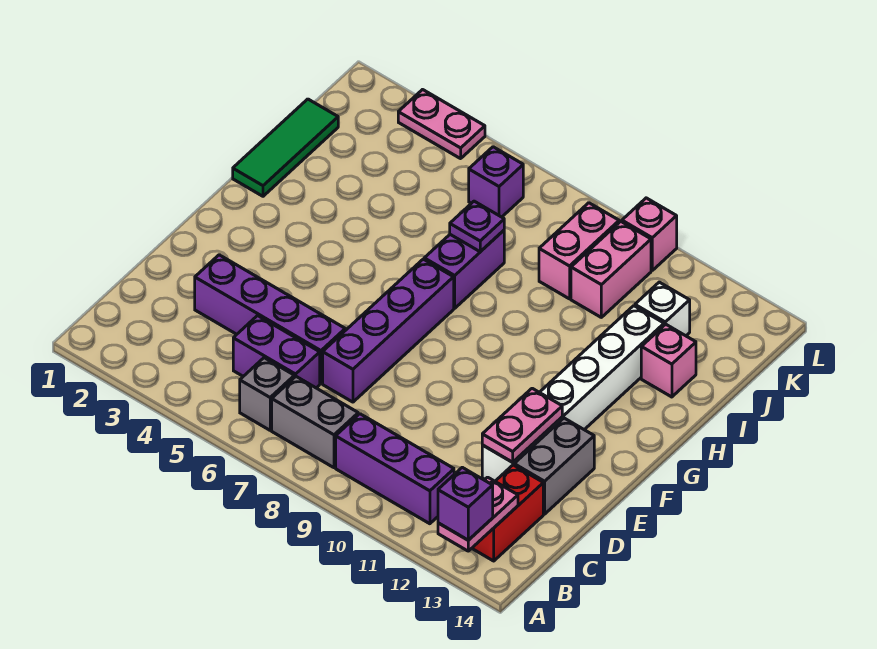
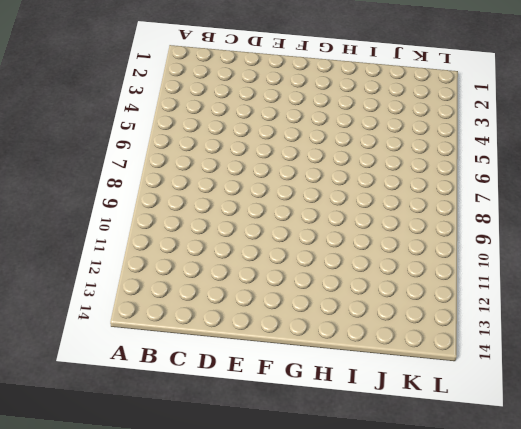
none -> grey 1x1 brick [240,358,294,430]
none -> grey 1x2 brick [272,377,358,468]
none -> purple 1x3 brick [336,414,454,524]

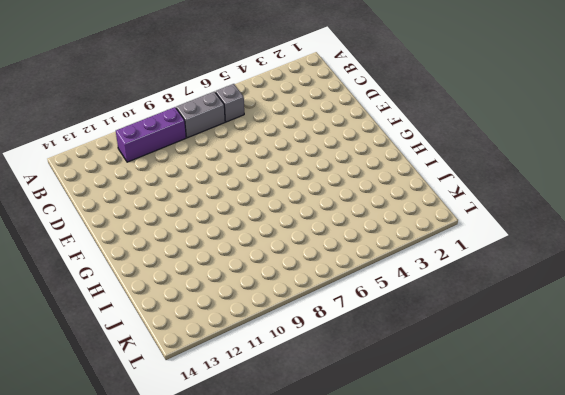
none -> red 1x2 brick [472,465,543,561]
none -> purple 1x2 brick [233,316,320,388]
none -> purple 1x4 brick [195,255,345,383]

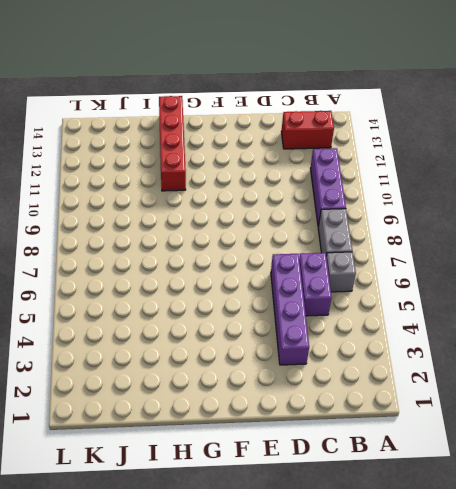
red 1x4 brick [159,96,186,191] -> white 1x6 brick [482,306,664,481]
none -> purple 1x4 brick [323,259,454,402]
none -> grey 1x2 brick [514,418,594,514]
none -> green 1x3 tile [233,99,338,196]

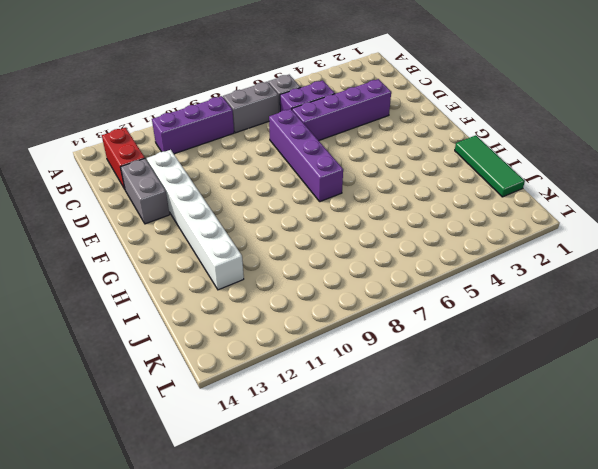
none -> purple 1x2 brick [424,230,504,308]
none -> pink 1x1 brick [641,324,696,397]
none -> pink 1x2 brick [539,203,619,299]

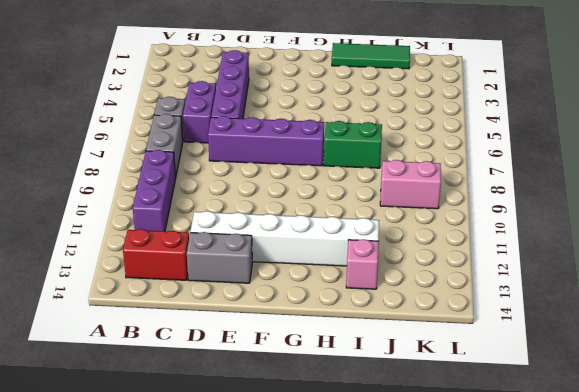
green 1x2 brick [324,121,382,168] -> purple 1x2 brick [424,230,504,308]
none -> pink 1x2 brick [571,221,651,317]
none -> white 1x1 brick [635,282,690,336]
none -> purple 1x1 brick [469,147,523,217]

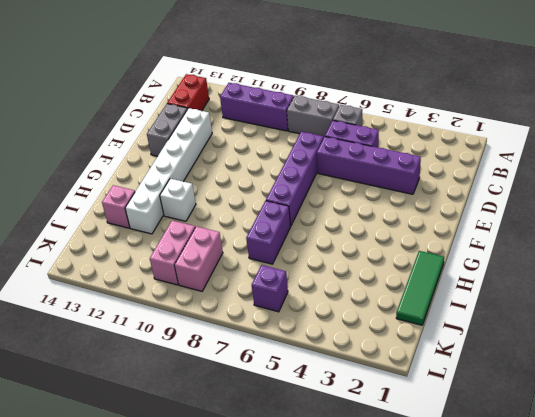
white 1x1 brick [160,179,196,221] -> white 1x1 brick moved to [635,282,690,336]
none -> pink 1x2 plate [398,90,485,159]
none -> pink 1x1 brick [622,198,677,270]
none -> pink 1x2 plate [438,477,518,551]

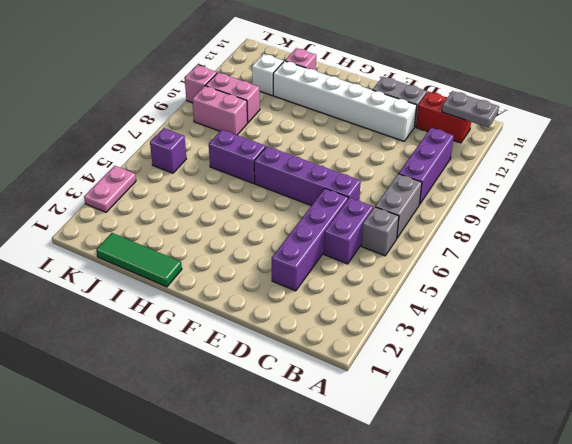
grey 1x2 plate [442,91,499,128] -> pink 1x2 plate [438,477,518,551]
none -> pink 1x2 plate [482,388,562,462]
none -> purple 1x1 plate [450,201,504,252]
none -> purple 1x1 brick [438,467,493,540]

